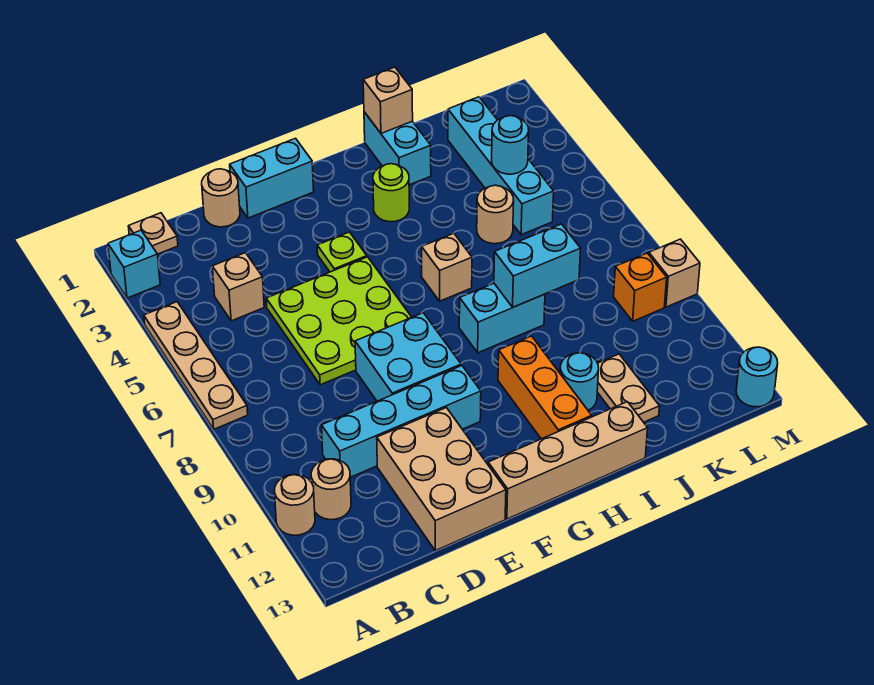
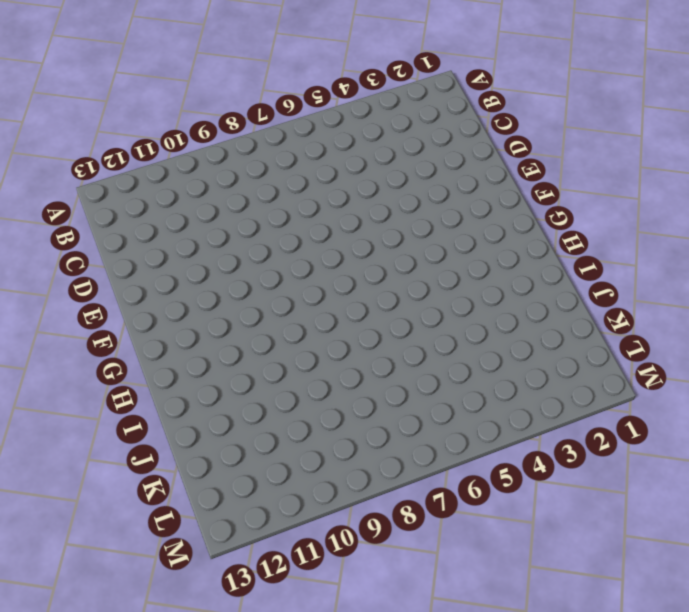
none -> cyan 1x1 brick [108,230,160,298]
none -> tan 1x4 plate [144,302,248,429]
none -> tan 1x1 round brick [275,475,315,535]

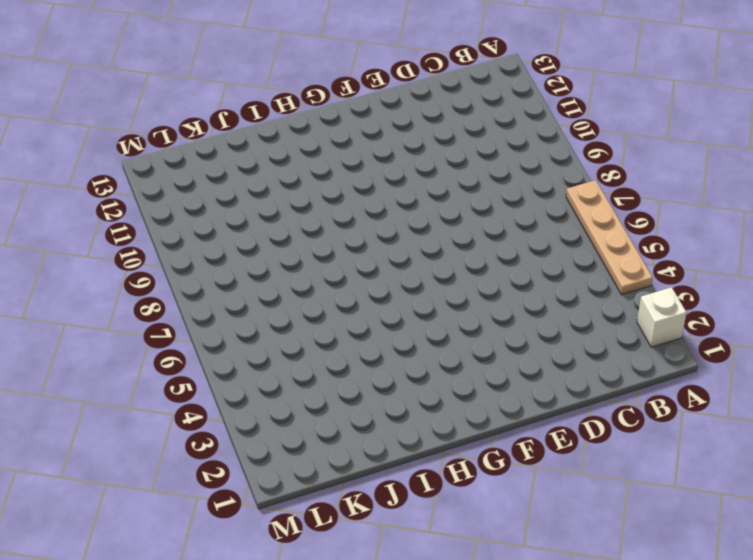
white 1x1 brick [637,287,687,347] -> cyan 1x1 brick [108,230,160,298]
none -> tan 1x1 round brick [275,475,315,535]
none -> tan 1x1 plate [128,213,178,254]
none -> tan 1x1 round brick [311,459,351,520]

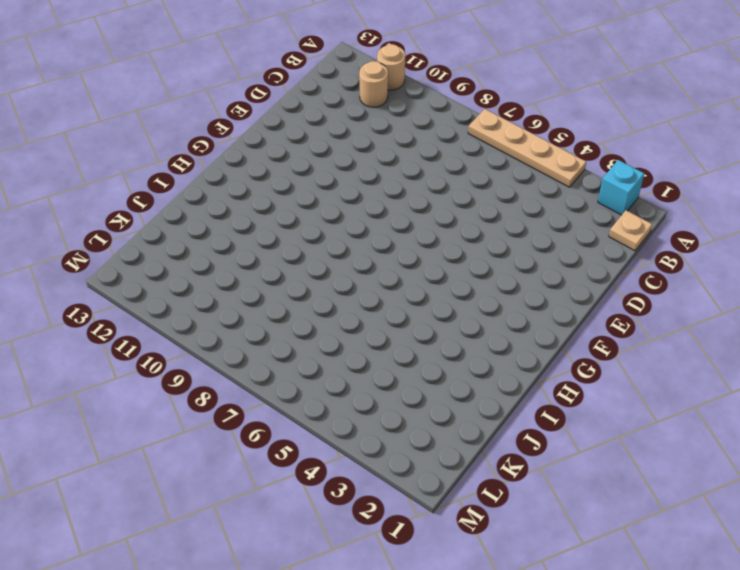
none -> tan 1x1 brick [212,253,264,321]
none -> cyan 1x4 brick [322,366,481,477]
none -> tan 1x1 round brick [202,169,240,227]

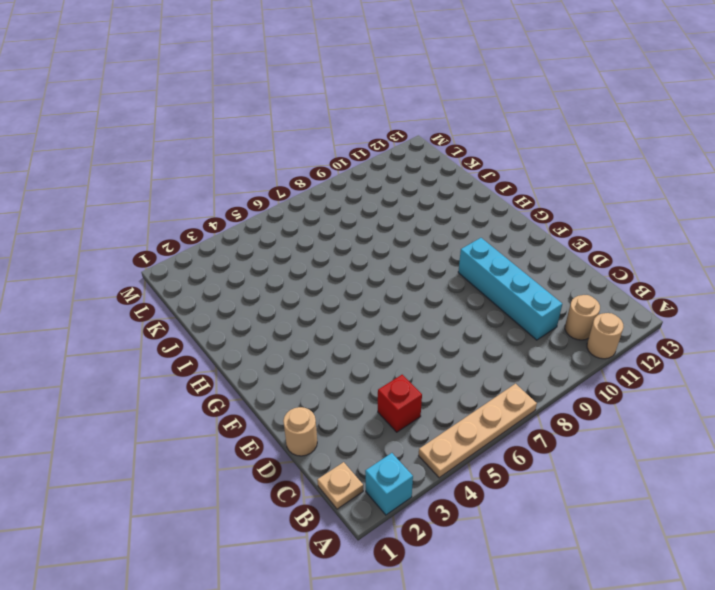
red 1x1 brick [378,375,422,432] -> tan 1x1 brick [212,253,264,321]
none -> lime 3x3 plate [266,257,412,385]
none -> tan 2x3 brick [377,408,506,551]
none -> cyan 1x2 brick [230,138,314,218]

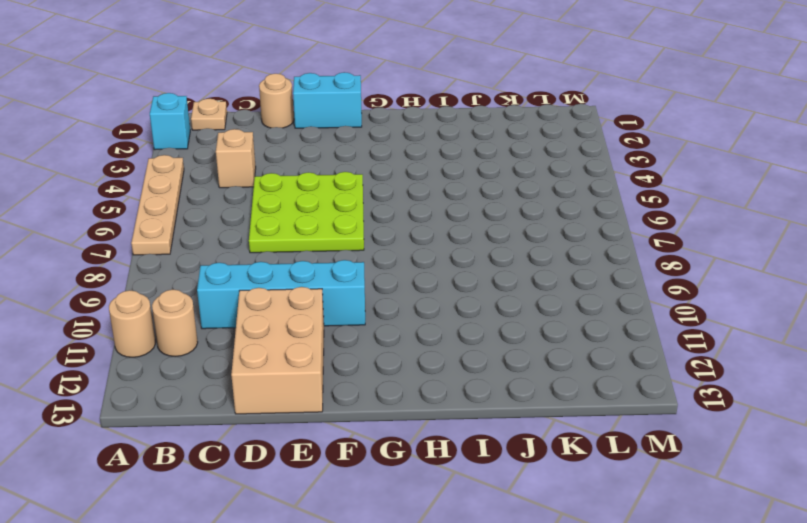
none -> cyan 2x2 brick [355,313,461,401]
none -> lime 1x1 plate [317,232,367,272]
none -> tan 1x4 brick [488,402,648,519]

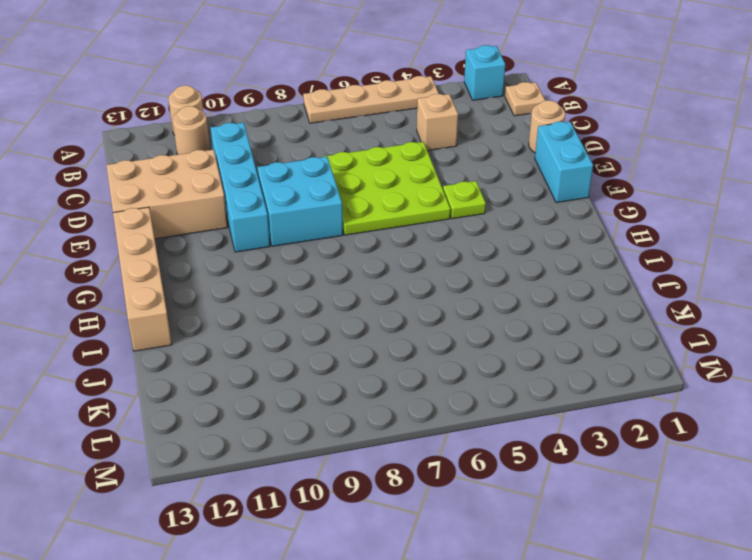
none -> lime 1x1 round brick [373,164,409,222]
none -> tan 1x1 brick [422,233,472,301]
none -> cyan 1x2 brick [459,283,545,353]

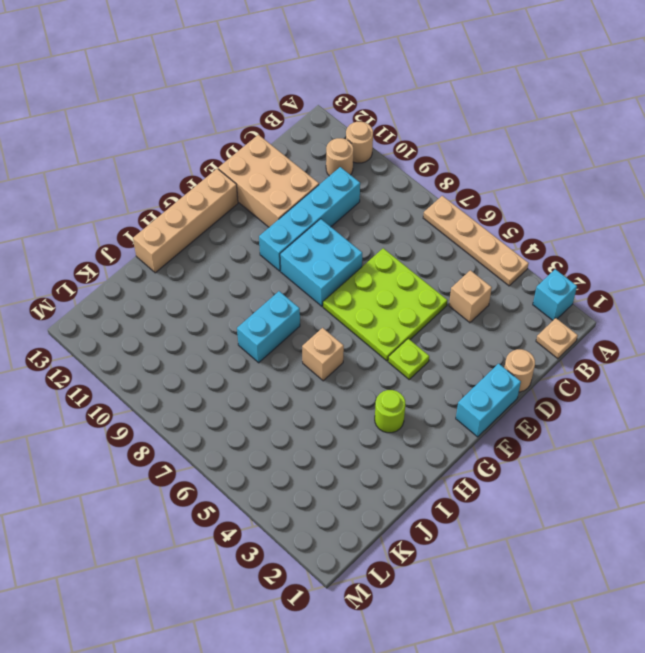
none -> orange 1x3 brick [498,336,592,439]
none -> cyan 1x2 brick [364,112,431,185]
none -> cyan 1x1 round brick [560,353,599,410]

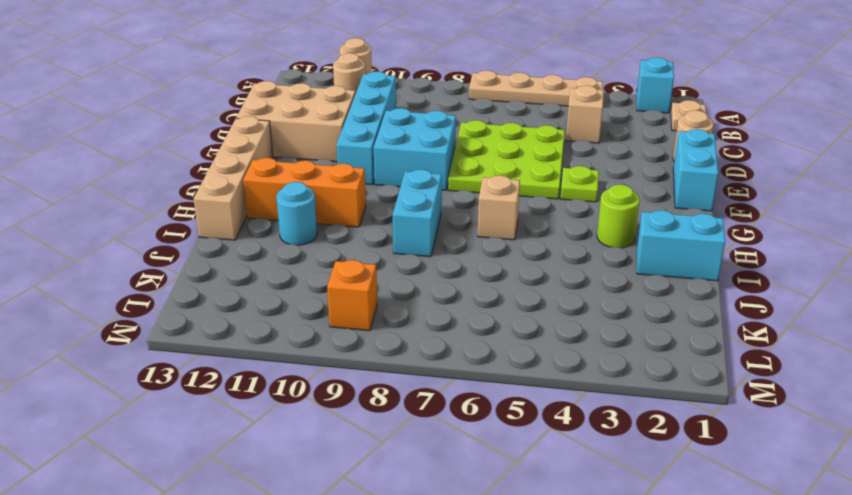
none -> tan 1x1 round brick [477,185,514,244]
none -> tan 1x2 plate [597,354,659,422]
none -> cyan 1x4 brick [448,97,554,235]

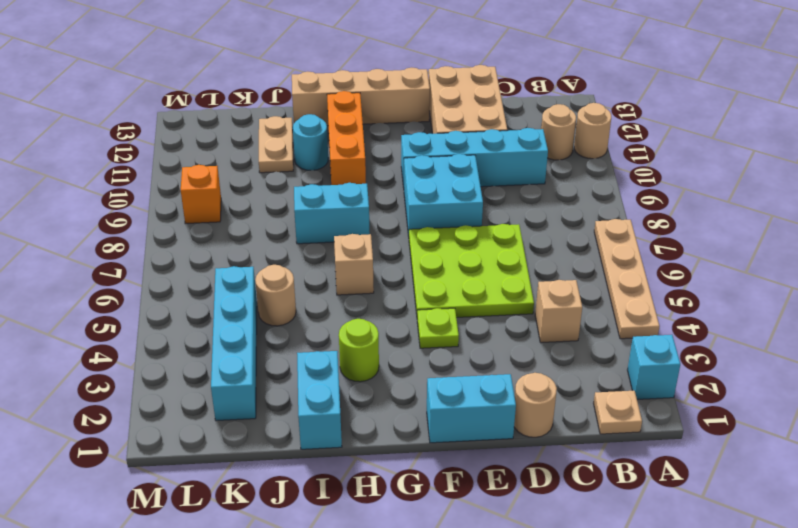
none -> tan 1x1 brick [649,239,700,307]
none -> cyan 1x1 round brick [736,347,778,407]
none -> tan 1x1 brick [363,67,413,133]

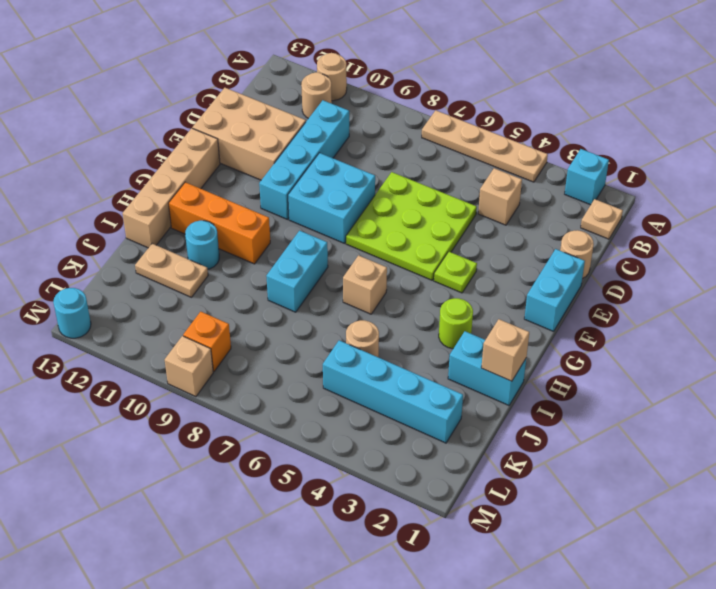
none -> cyan 1x2 brick [494,224,581,307]
none -> cyan 1x1 round brick [492,116,529,174]

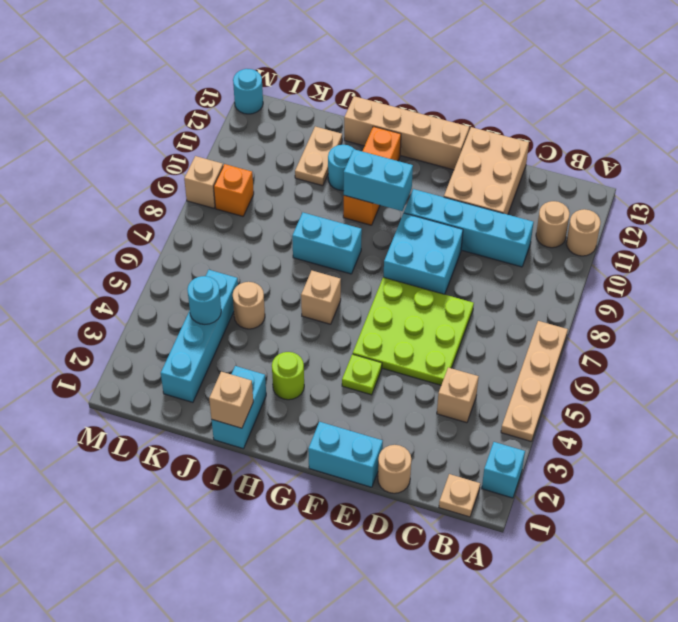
cyan 1x2 brick [344,149,413,211] -> cyan 1x2 brick moved to [494,224,581,307]

